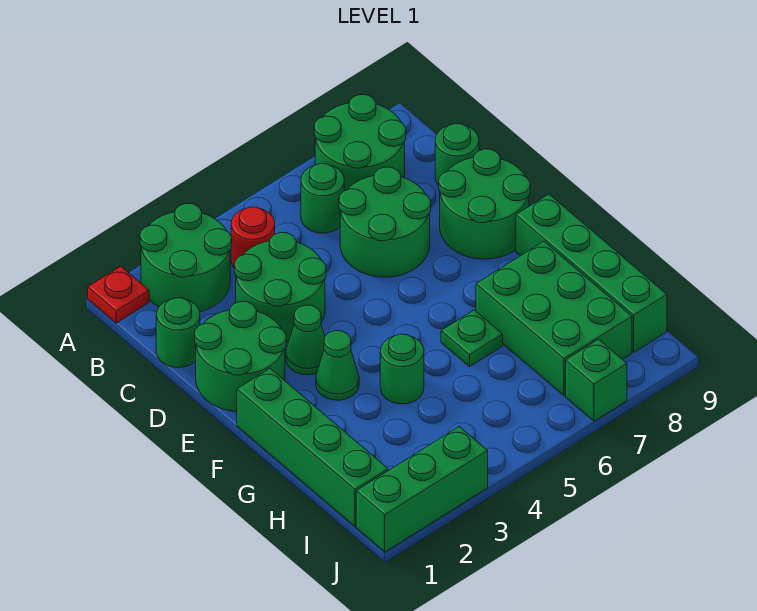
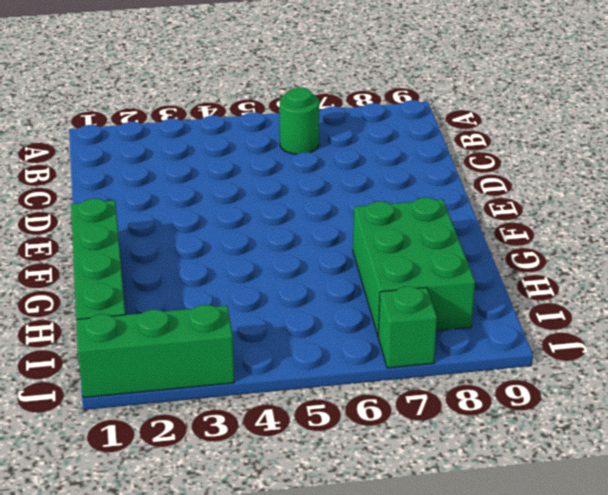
none -> red 1x1 plate [88,266,149,323]
none -> green 2x2 round brick [140,203,232,312]
none -> green 2x2 round brick [314,95,406,191]

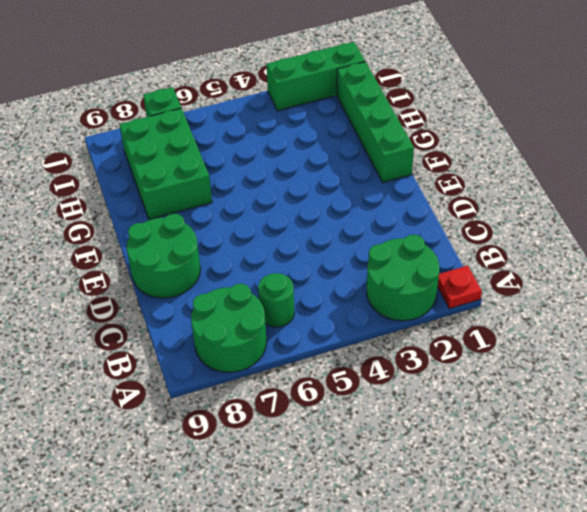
none -> red 1x1 round brick [231,207,275,268]
none -> green 1x1 round brick [156,298,200,368]
none -> green 2x2 round brick [234,233,326,342]

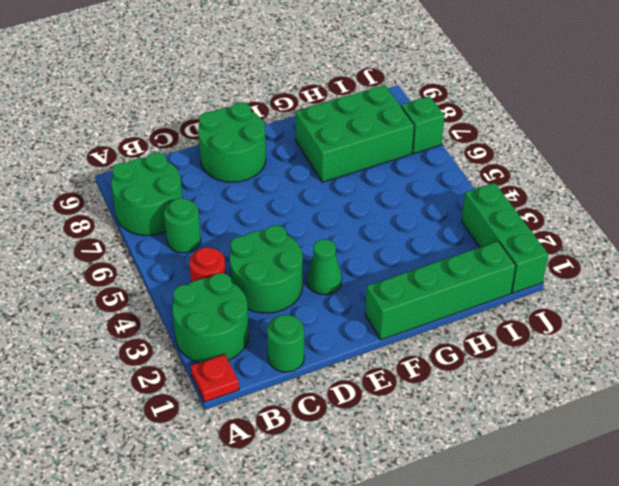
none -> green 2x2 round brick [339,167,431,277]
none -> green 1x1 round brick [435,124,479,185]
none -> green 2x2 round brick [195,302,286,411]

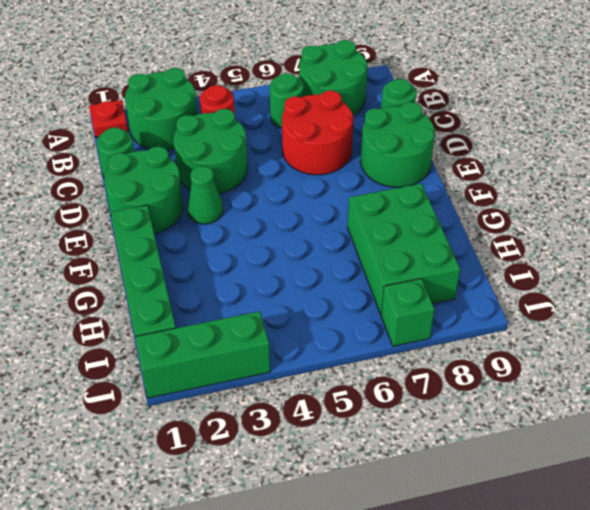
red 2x2 round brick [282,91,353,175] -> green 2x2 round brick [339,167,431,277]
none -> green 1x1 cone [316,331,359,400]
none -> green 1x4 brick [516,194,667,352]
none -> green 1x1 round brick [380,334,424,404]

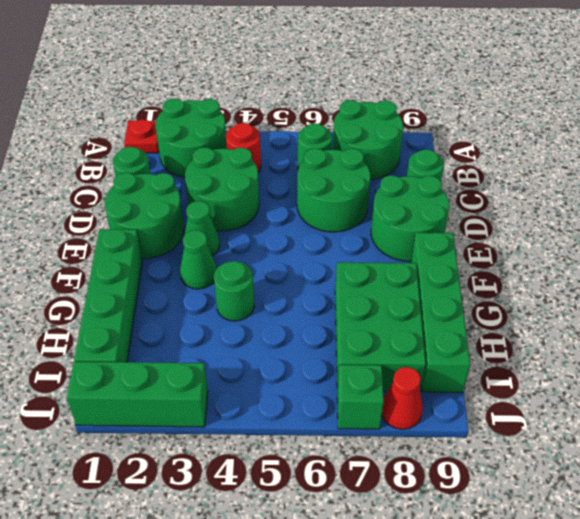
red 1x1 cone [382,367,423,429] -> none
none -> green 1x1 plate [441,310,503,367]

